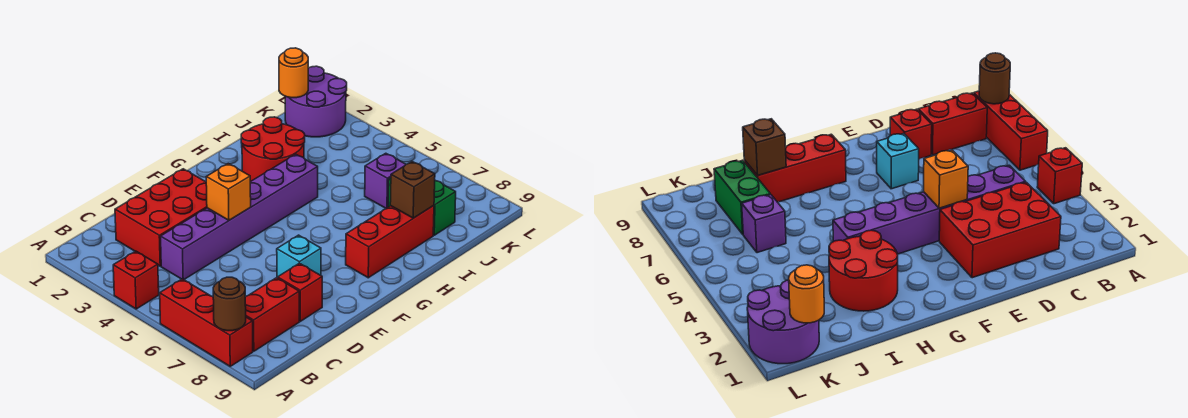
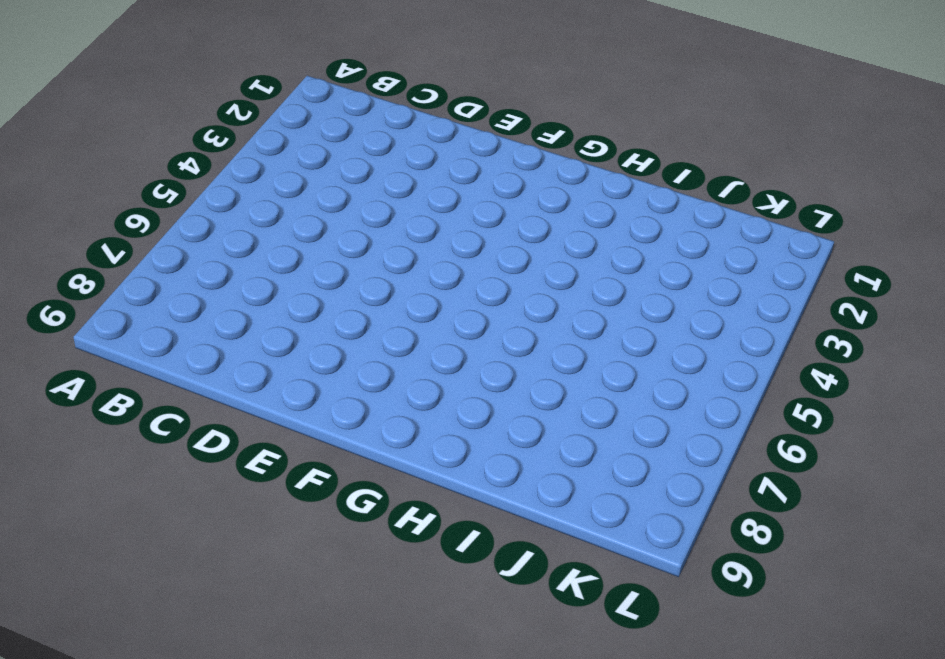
none -> red 1x1 brick [113,251,159,309]
none -> red 1x3 brick [160,279,253,366]
none -> red 1x2 brick [245,278,299,351]

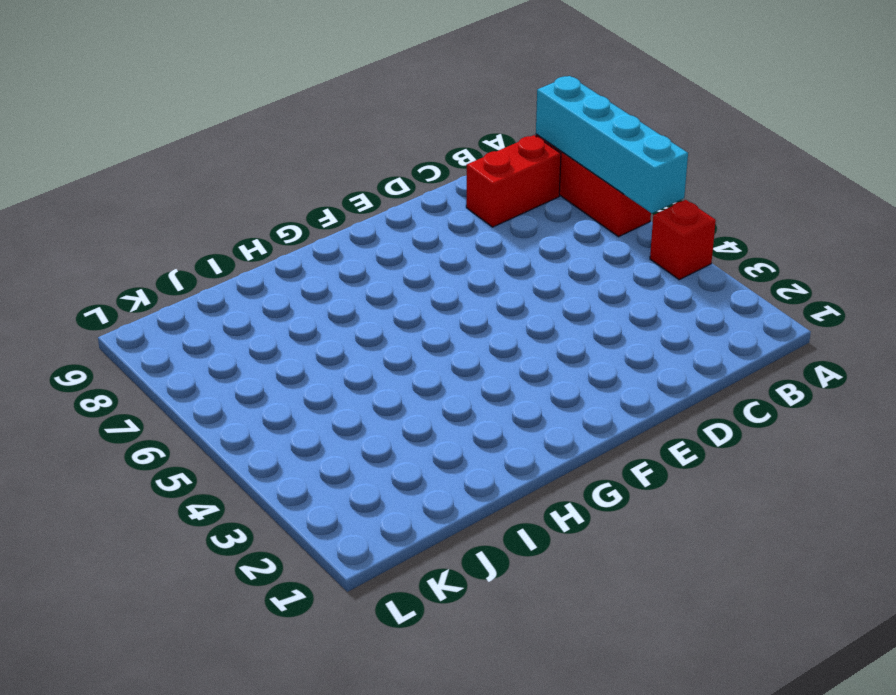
cyan 1x4 brick [536,76,688,213] -> brown 1x1 round brick [213,277,246,331]
none -> red 2x3 brick [115,169,207,266]
none -> purple 1x6 brick [161,154,318,280]
none -> red 1x1 brick [278,263,322,321]

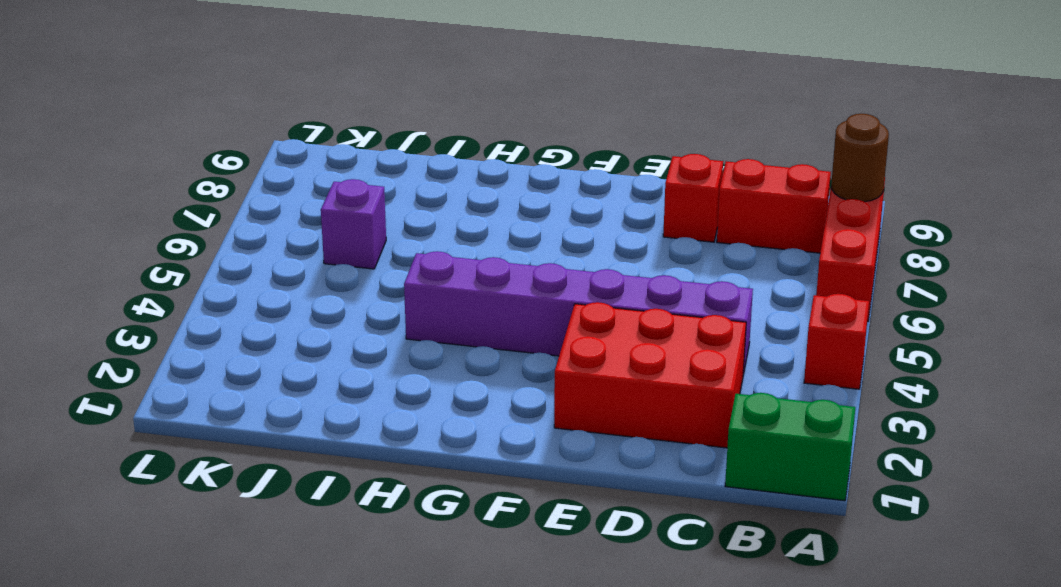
green 1x2 brick [725,393,855,501] -> green 1x2 brick turned to [388,178,456,235]
none -> cyan 1x1 brick [277,235,321,278]
none -> red 1x3 brick [346,206,434,278]
none -> red 2x2 round brick [241,117,305,182]

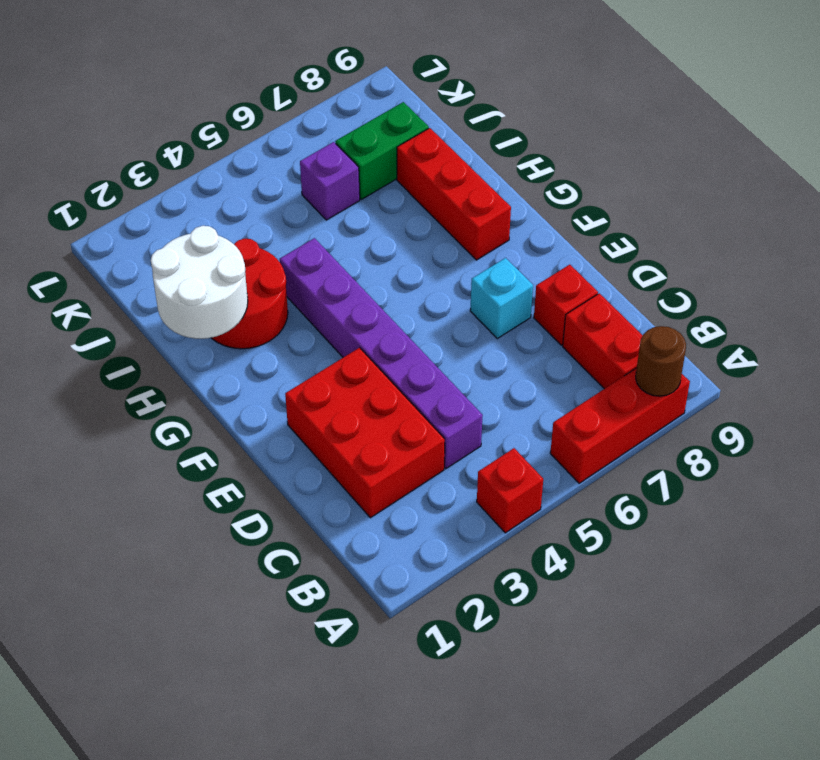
white 2x2 round brick [151,226,248,339] -> none
none -> purple 2x2 round brick [285,66,347,137]
none -> orange 1x1 brick [206,164,251,220]
none -> brown 1x1 brick [390,162,435,218]

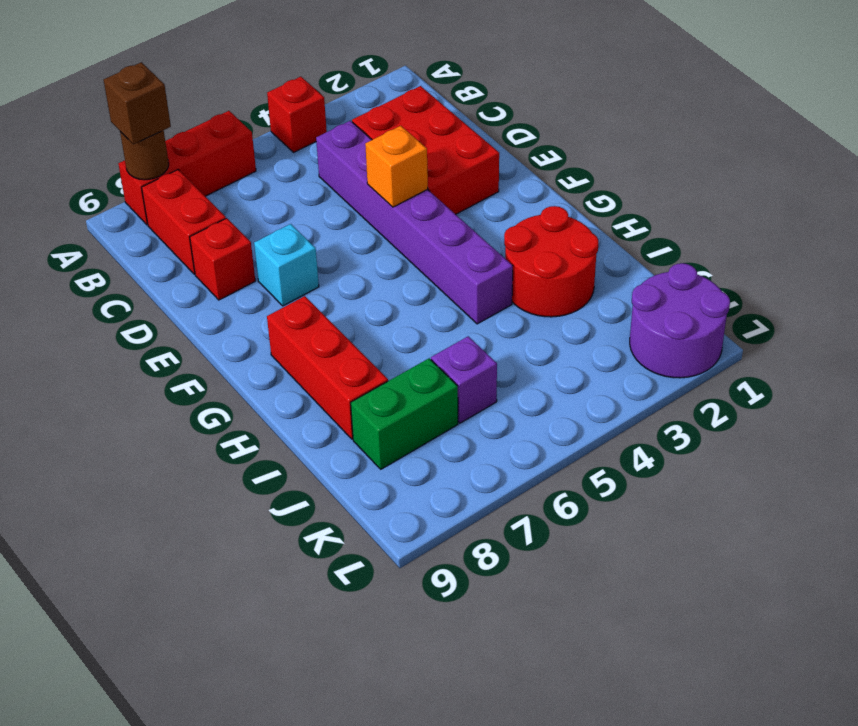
brown 1x1 brick [104,62,171,144] -> brown 1x1 brick moved to [390,162,435,218]
none -> orange 1x1 round brick [279,48,308,98]

